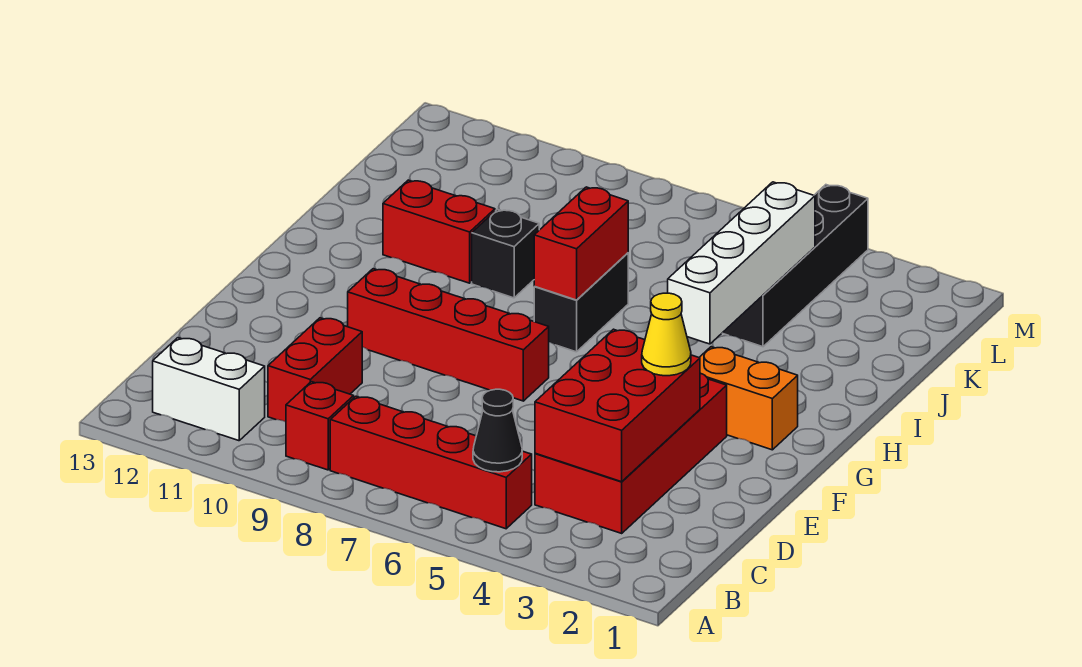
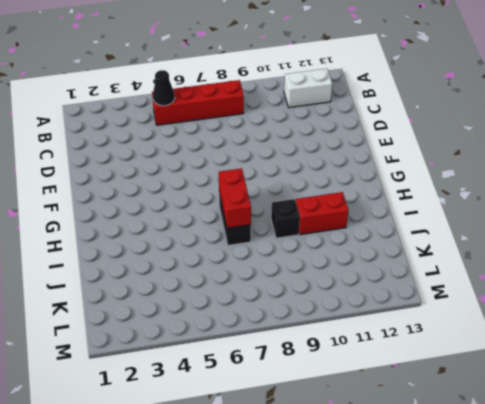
none -> red 1x1 brick [286,382,354,470]
none -> red 2x4 brick [535,373,727,533]
none -> red 1x2 brick [268,318,362,422]

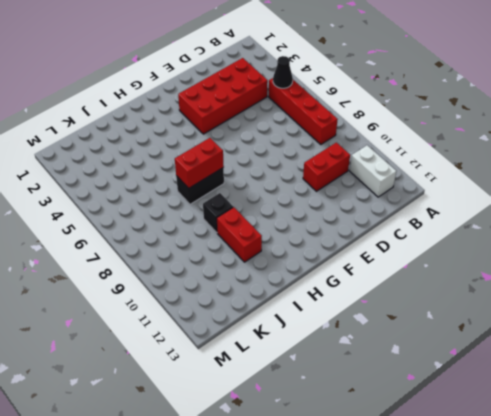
none -> red 1x1 brick [286,382,354,470]
none -> red 1x4 brick [348,269,549,401]
none -> orange 1x2 brick [699,347,798,450]

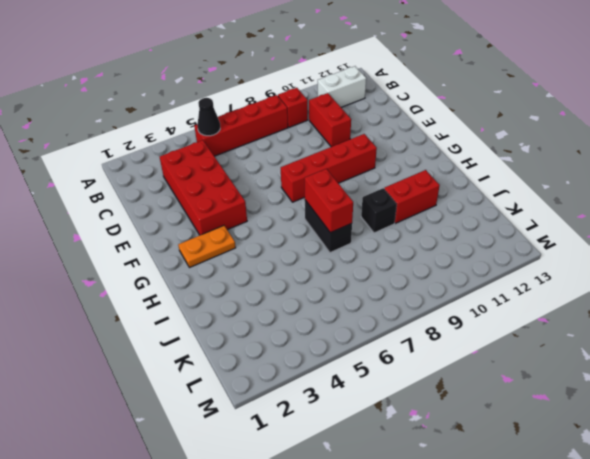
orange 1x2 plate [178,226,236,268] -> orange 1x2 brick [699,347,798,450]
none -> black 1x4 brick [723,185,868,347]
none -> red 2x3 brick [535,329,700,482]
none -> white 1x4 brick [668,182,815,344]

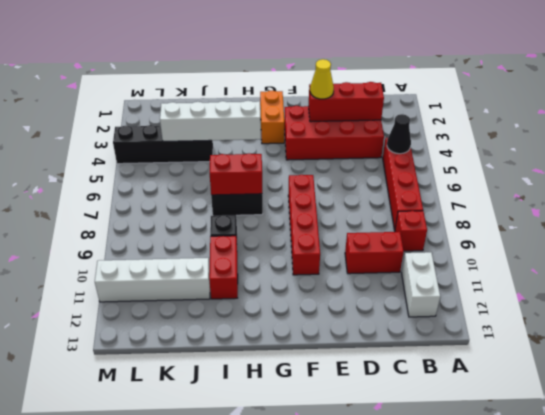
red 1x3 brick [309,82,384,122] -> red 2x3 brick [535,329,700,482]
white 1x4 brick [95,258,210,302] -> none

